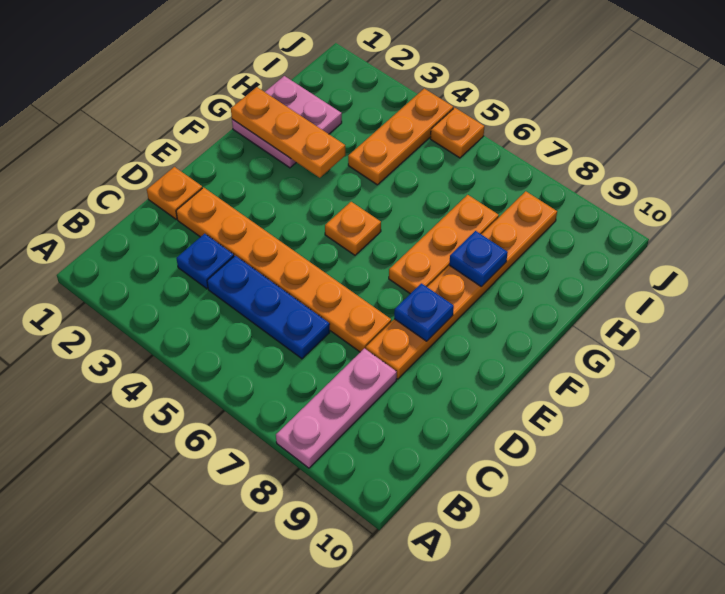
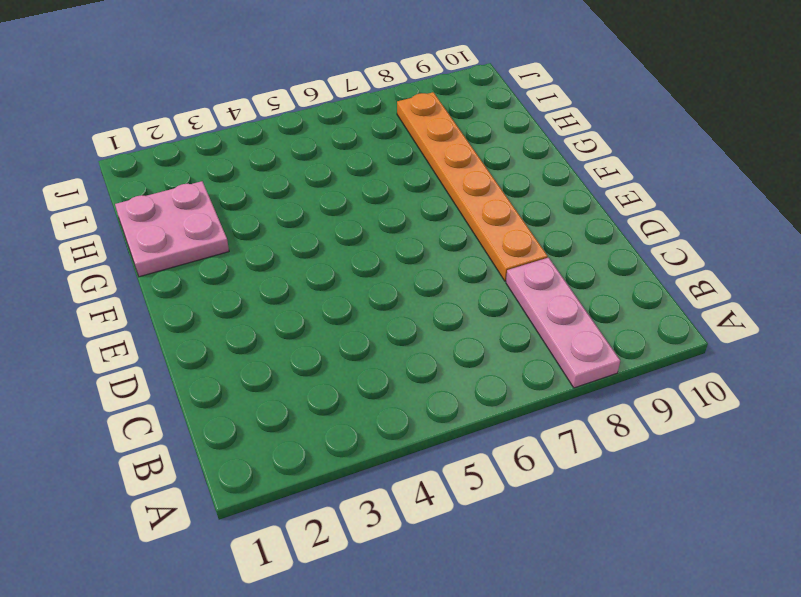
none -> blue 1x1 plate [176,234,234,289]
none -> blue 1x3 plate [207,256,330,359]
none -> orange 1x1 plate [147,167,202,219]

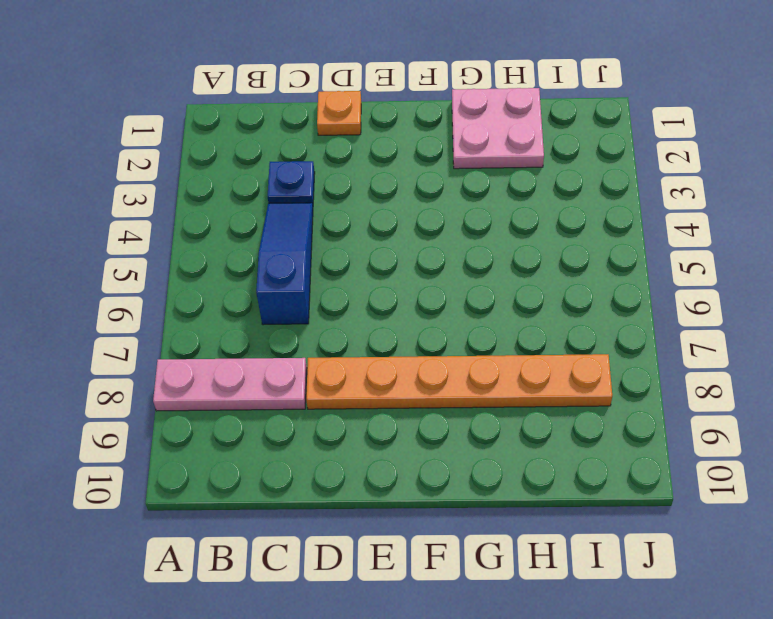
blue 1x3 slope [256,203,313,325] -> blue 1x3 plate [207,256,330,359]
none -> orange 1x6 plate [176,187,391,352]
none -> orange 1x1 plate [325,202,381,255]
none -> orange 1x3 plate [389,195,499,294]

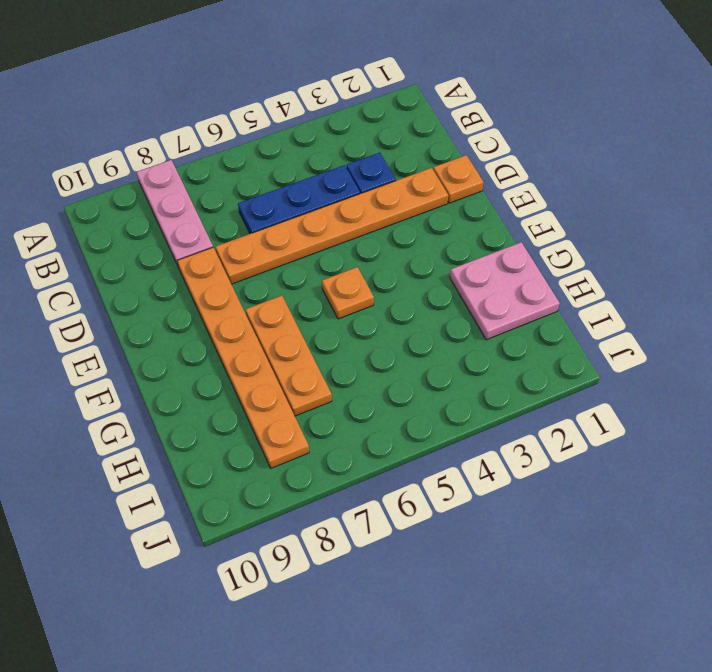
none -> orange 1x3 plate [348,89,453,185]
none -> orange 1x1 plate [430,108,484,158]
none -> blue 1x1 plate [394,283,454,341]

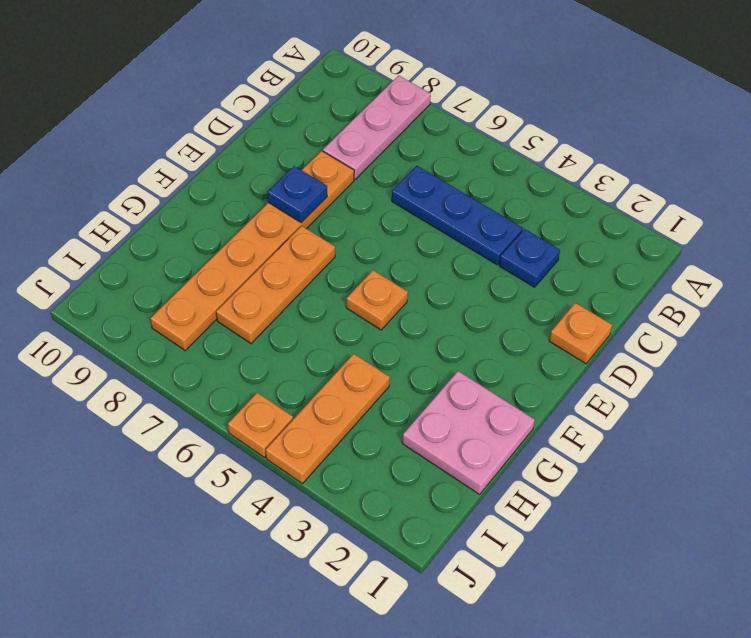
none -> orange 1x6 plate [176,187,391,352]
none -> orange 1x3 plate [231,87,345,178]
none -> blue 1x1 plate [449,231,508,287]

